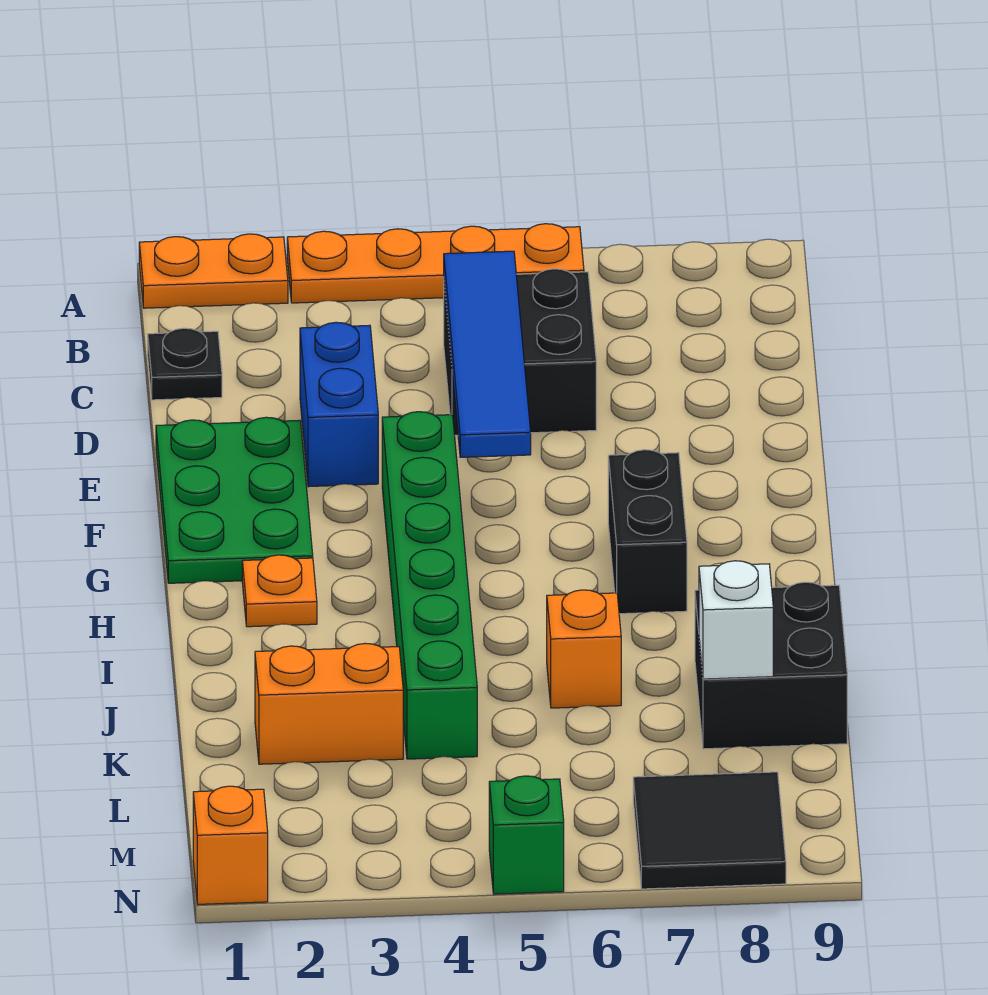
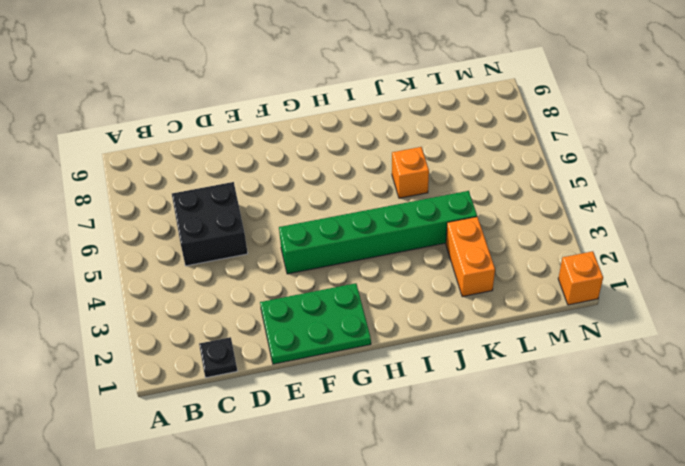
none -> orange 1x2 plate [139,234,288,308]
none -> orange 1x4 plate [287,224,584,303]
none -> blue 1x2 brick [300,322,378,487]

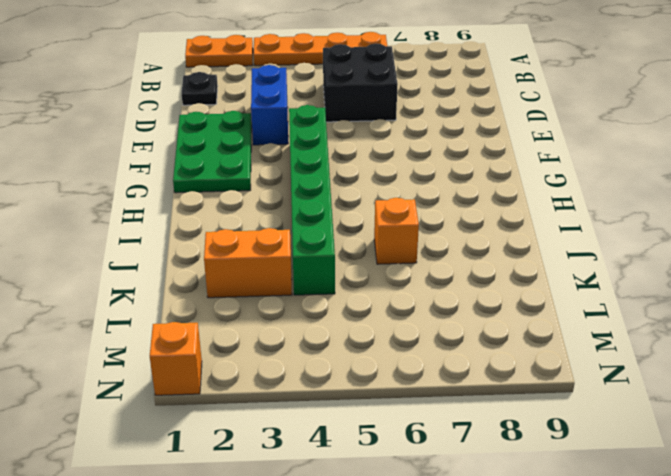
none -> black 1x2 brick [608,450,687,614]
none -> orange 1x1 plate [242,555,317,627]
none -> black 2x2 brick [695,582,847,749]

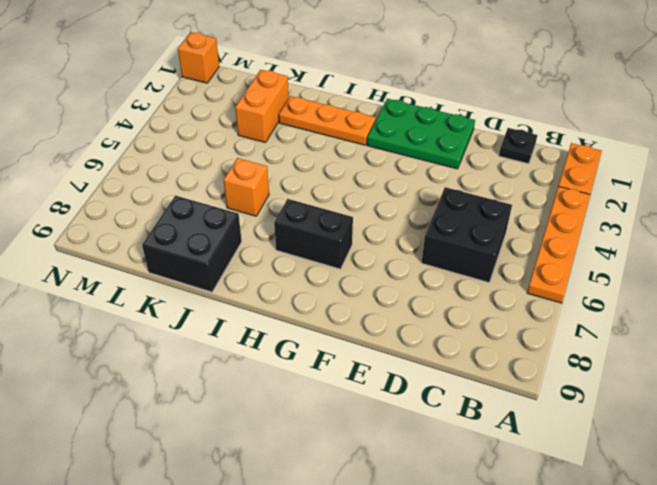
orange 1x3 plate [279,96,376,145] -> orange 1x1 plate [242,555,317,627]
none -> blue 1x2 brick [300,322,378,487]
none -> green 1x6 brick [382,412,477,759]
none -> black 2x2 tile [633,772,786,889]

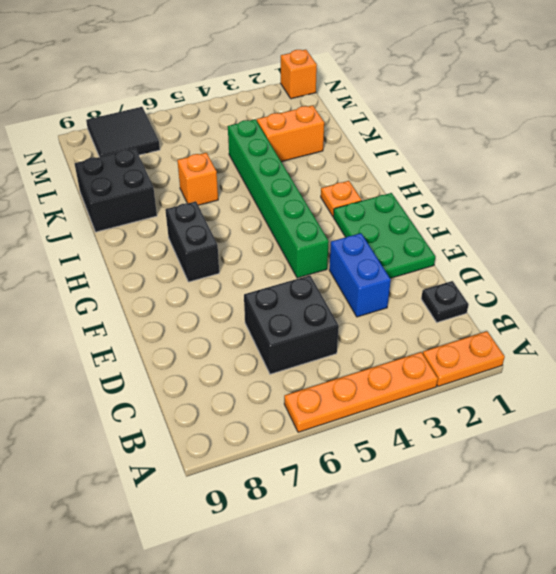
none -> green 1x1 brick [489,776,564,894]
none -> blue 1x4 tile [444,251,531,457]
none -> white 1x1 brick [699,561,773,679]

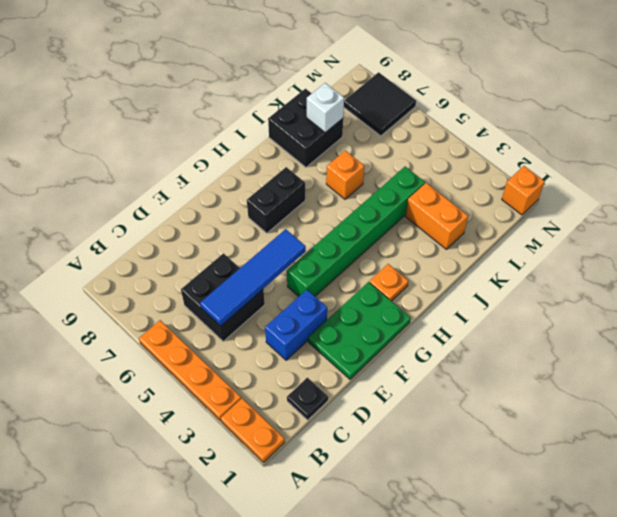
none -> green 1x1 brick [489,776,564,894]

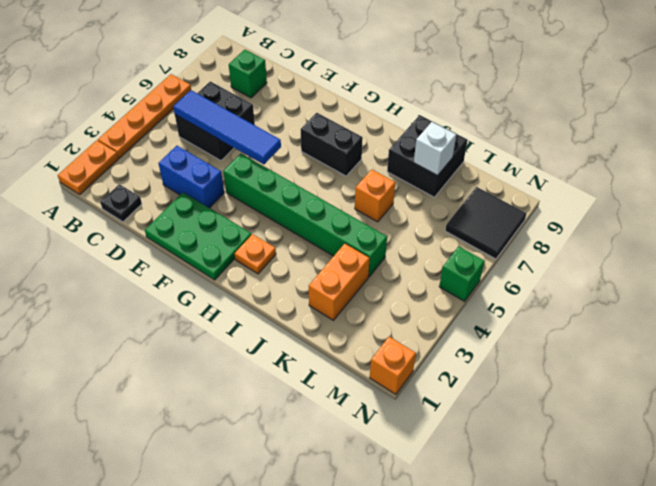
green 1x1 brick [229,50,267,98] -> none

